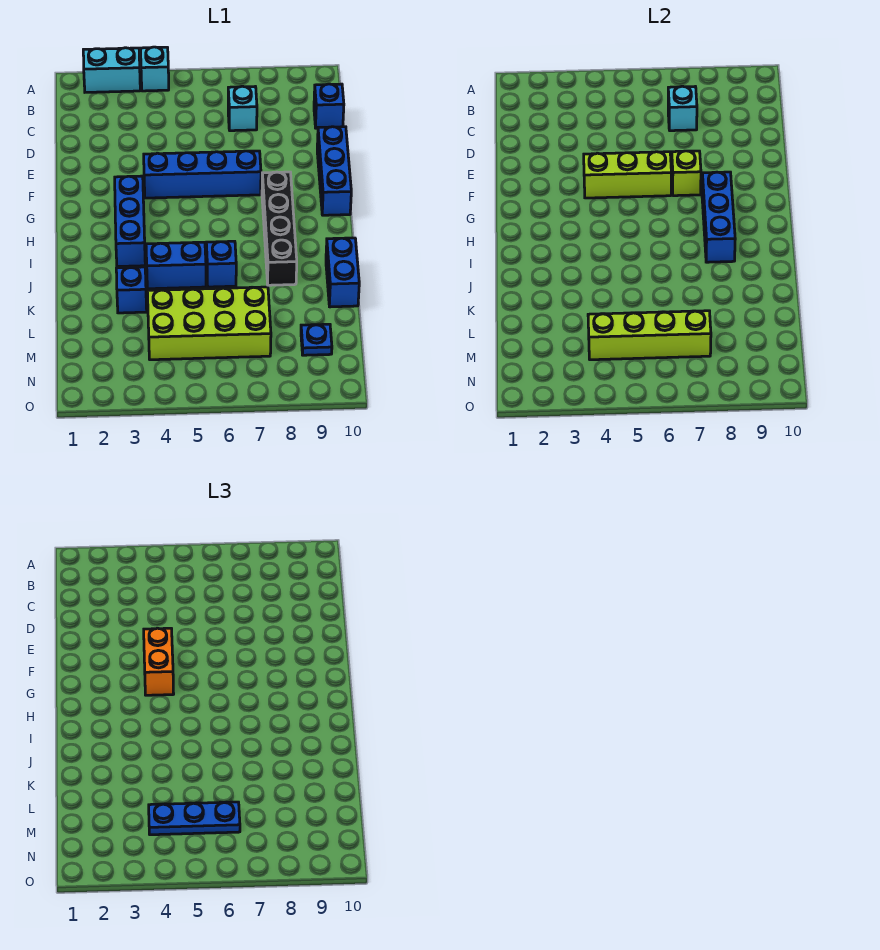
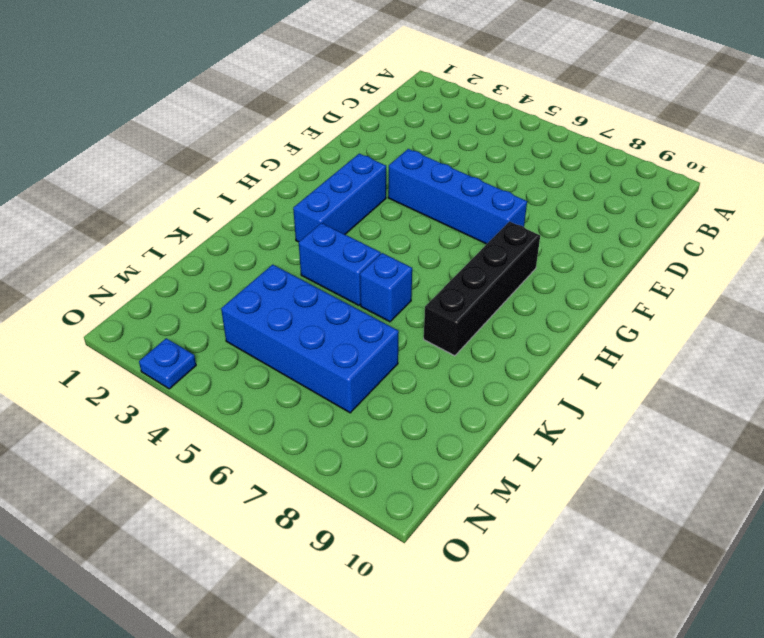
blue 2x4 brick [221,265,399,413] -> lime 2x4 brick [147,287,271,360]
blue 1x1 plate [139,338,196,389] -> blue 1x1 plate moved to [301,324,332,355]
none -> cyan 1x2 brick [83,48,140,92]
none -> cyan 1x1 brick [141,47,169,91]
none -> cyan 1x1 brick [228,86,257,131]

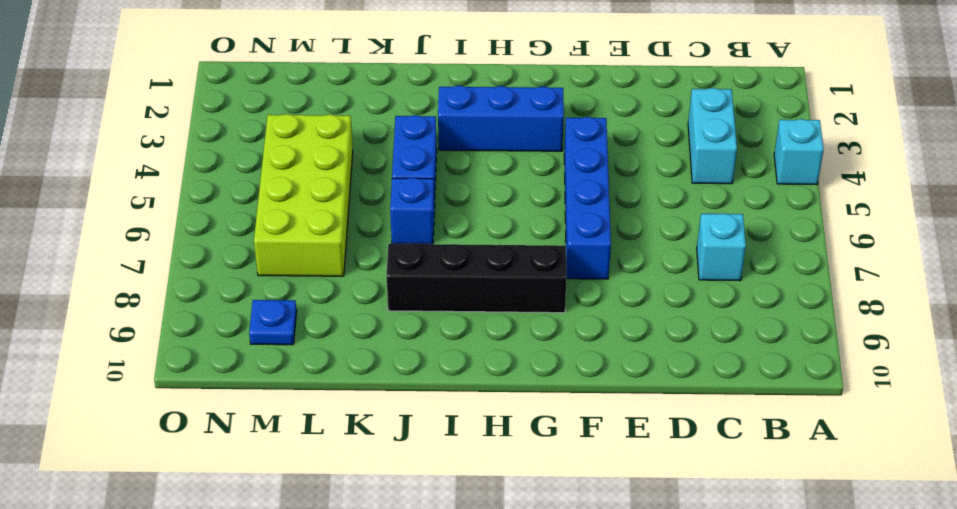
cyan 1x2 brick [688,88,737,184] -> cyan 1x2 brick moved to [83,48,140,92]
none -> blue 1x1 brick [314,84,344,128]
none -> blue 1x3 brick [317,127,351,215]
none -> blue 1x2 brick [326,238,359,307]

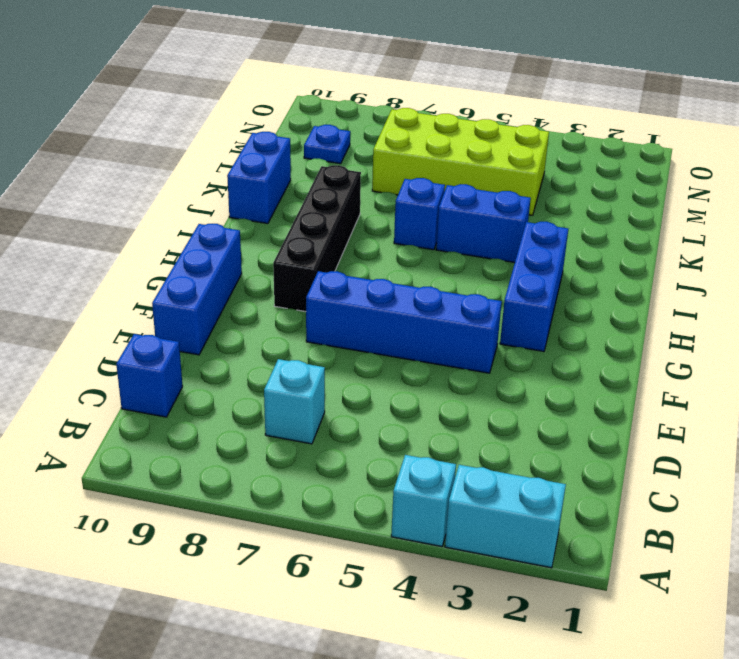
none -> blue 1x1 brick [116,267,147,313]
none -> cyan 1x1 brick [668,86,697,131]
none -> lime 1x3 brick [584,152,671,198]

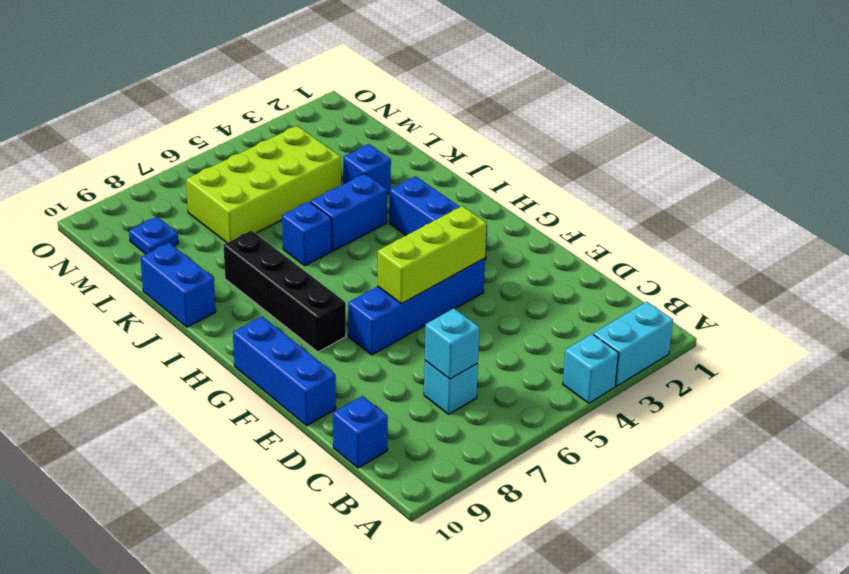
none -> lime 1x1 brick [672,151,701,196]
none -> blue 1x3 brick [702,172,735,262]
none -> lime 1x4 brick [588,311,711,360]

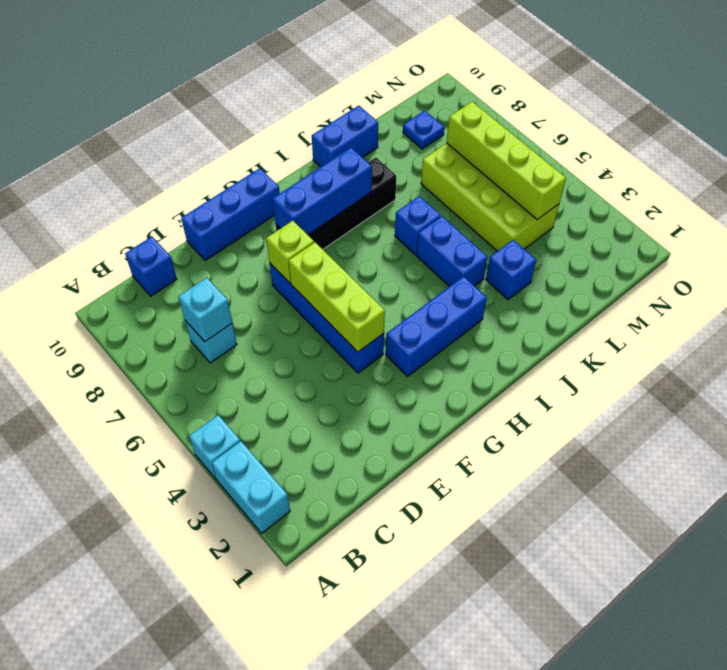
none -> orange 1x2 brick [144,628,174,695]
none -> blue 1x3 plate [149,802,240,835]

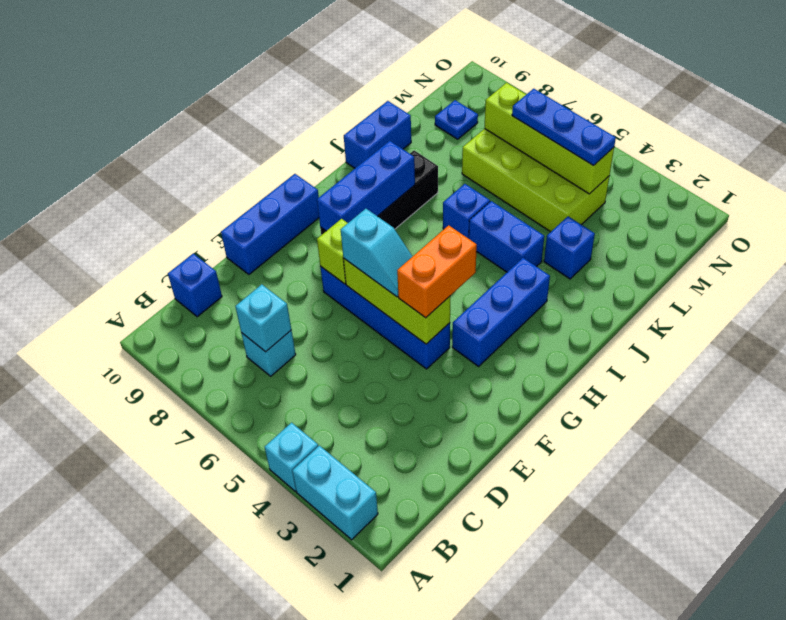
cyan 1x2 slope [341,209,413,297] -> none

